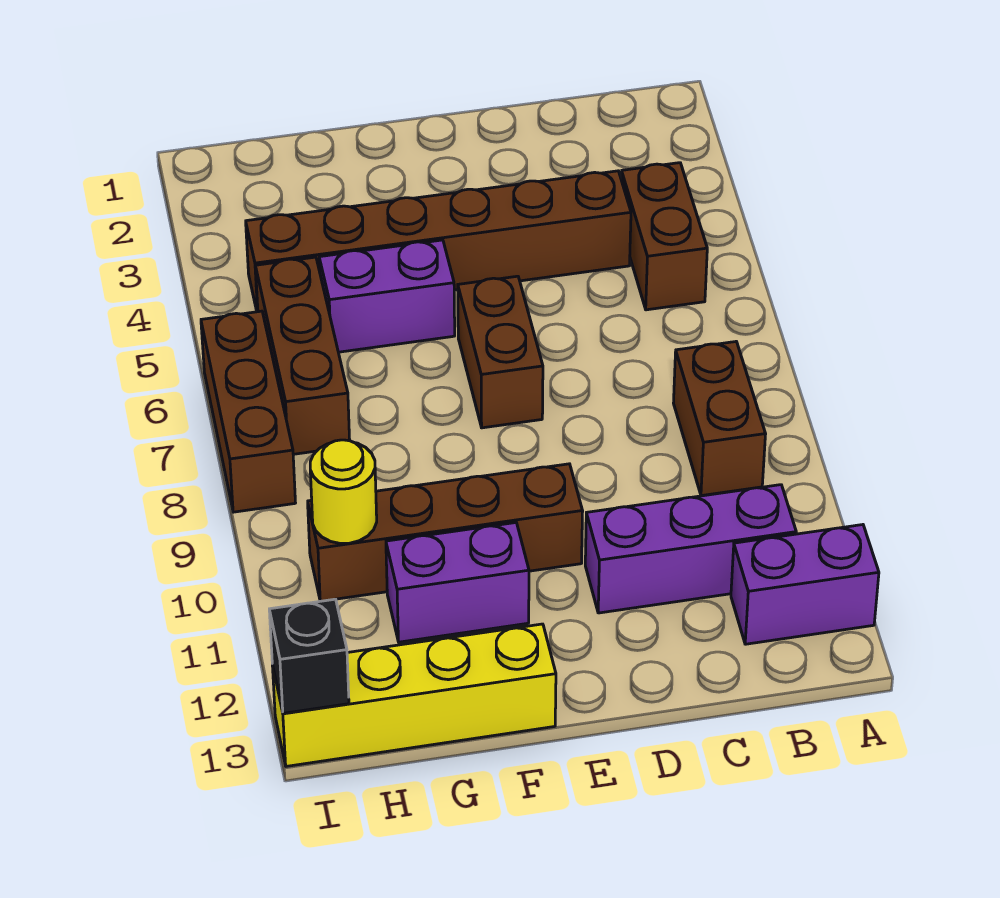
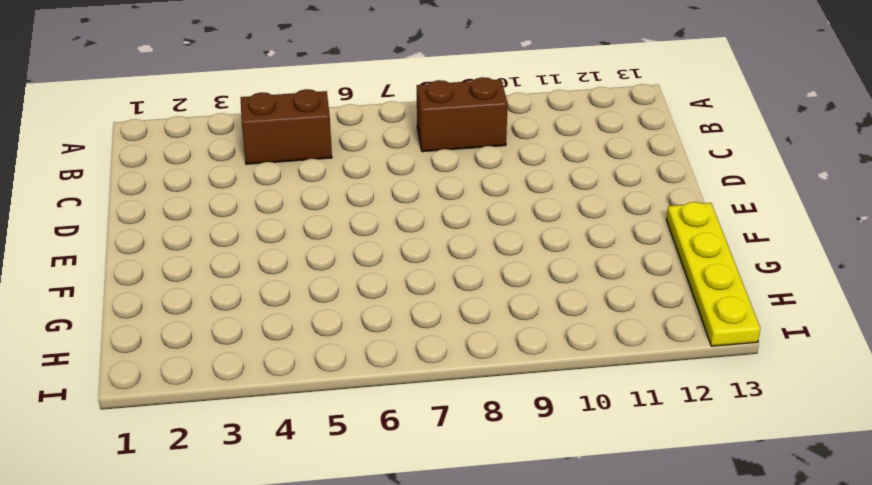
yellow 1x4 plate [666,202,760,346] -> yellow 1x4 brick [272,624,556,766]
none -> purple 1x2 brick [731,525,879,644]
none -> purple 1x3 brick [585,485,796,613]
none -> brown 1x6 brick [246,171,631,312]

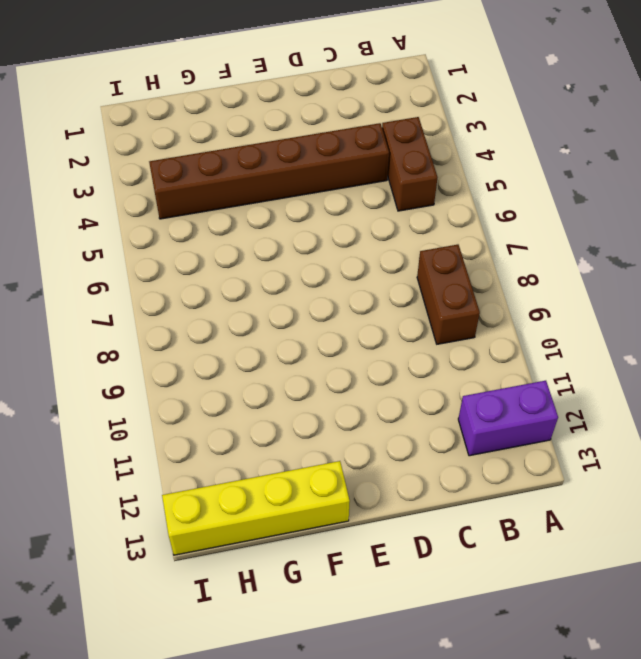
none -> purple 1x3 brick [585,485,796,613]
none -> brown 1x2 brick [458,276,543,428]
none -> brown 1x4 brick [308,464,583,601]

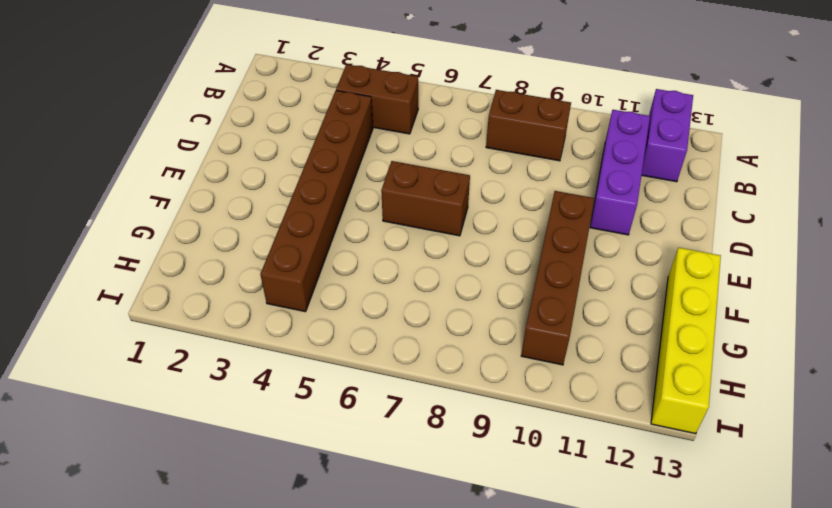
none -> purple 1x2 brick [319,240,455,352]
none -> purple 1x2 brick [386,523,529,642]
none -> brown 1x3 brick [255,257,350,454]

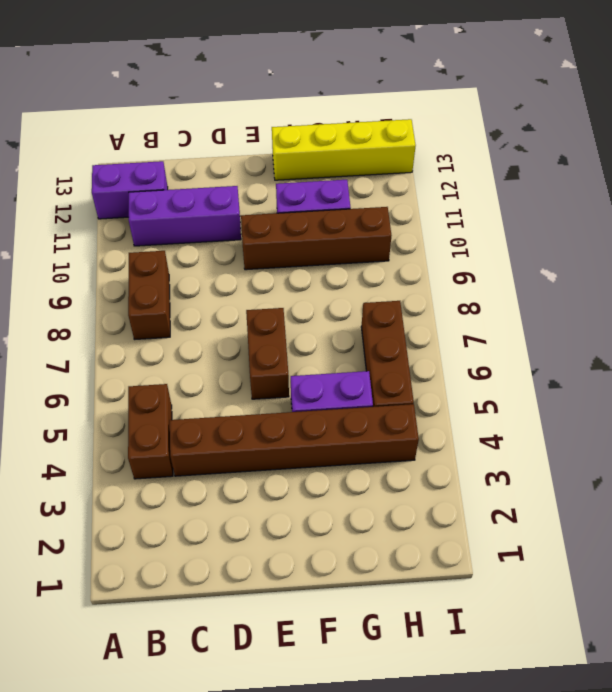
none -> brown 1x3 brick [201,311,295,512]
none -> yellow 1x1 round brick [310,440,377,543]
none -> black 1x1 brick [269,599,349,713]

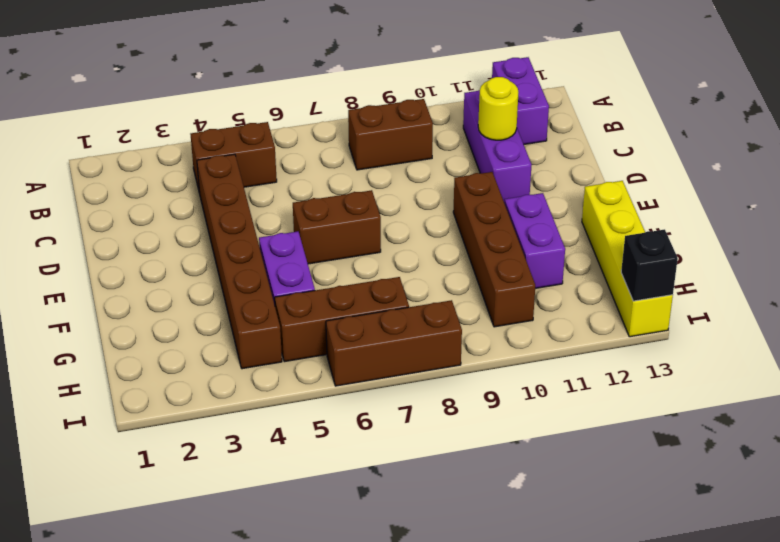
yellow 1x1 round brick [478,77,519,140] -> yellow 1x1 round brick moved to [310,440,377,543]

